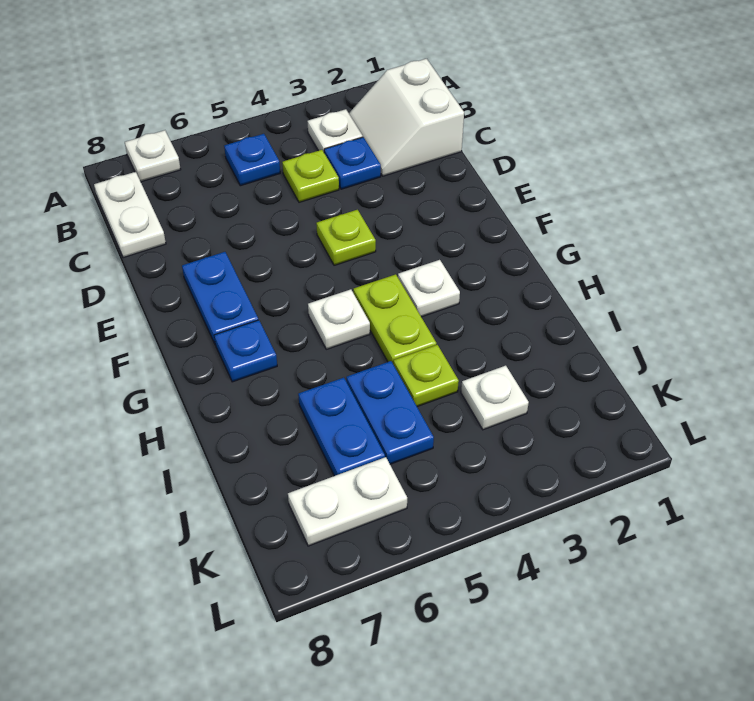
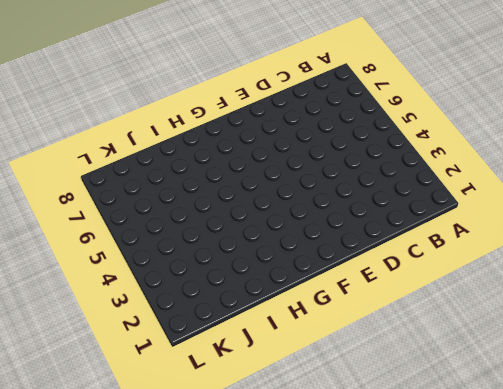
none -> white 1x1 plate [125,130,181,182]
none -> white 2x2 slope [349,59,464,176]
none -> white 1x1 plate [307,109,363,152]

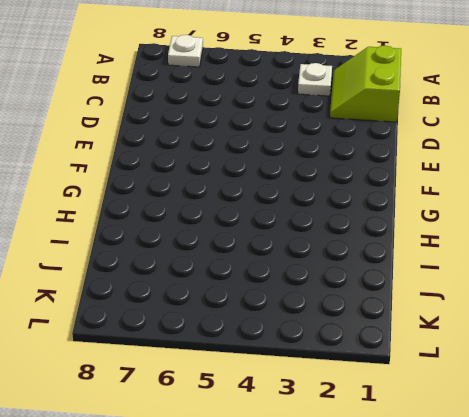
lime 2x2 slope [330,45,401,122] -> white 2x2 slope [349,59,464,176]
none -> blue 1x1 plate [224,134,280,186]
none -> white 1x2 plate [94,172,166,258]
none -> blue 1x1 plate [324,137,381,189]

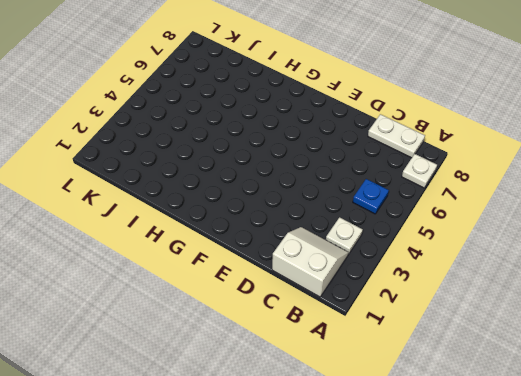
none -> blue 1x1 plate [324,137,381,189]
none -> lime 1x1 plate [282,150,339,202]
none -> lime 1x1 plate [316,210,376,265]

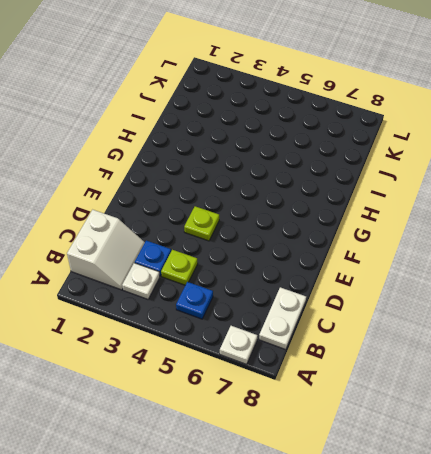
none -> blue 1x2 plate [182,252,258,345]
none -> white 1x1 plate [398,260,460,317]
none -> lime 1x2 plate [353,274,437,363]

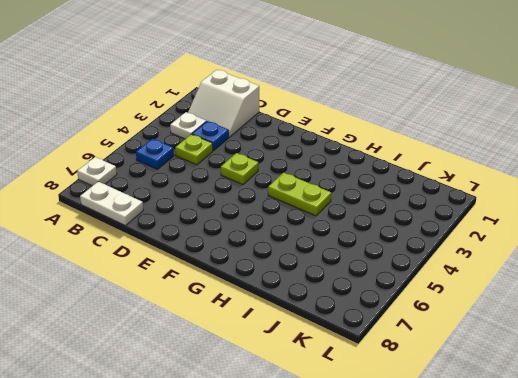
none -> blue 1x2 plate [182,252,258,345]
none -> white 1x1 plate [398,260,460,317]
none -> white 1x1 plate [308,289,370,349]

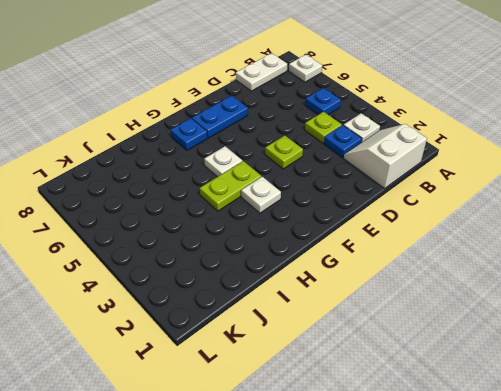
none -> lime 1x1 plate [393,345,459,407]
none -> blue 1x2 plate [346,361,434,464]
none -> blue 1x2 plate [298,378,385,476]

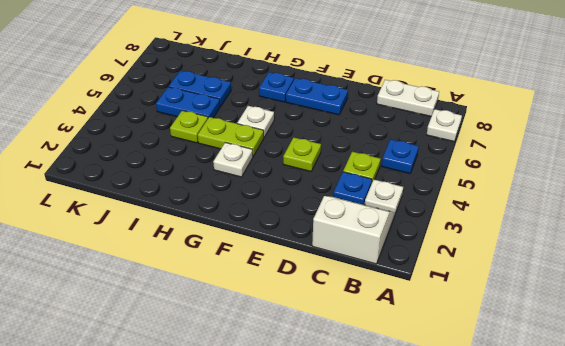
none -> white 1x1 plate [461,366,529,430]
none -> white 1x2 plate [288,457,407,546]

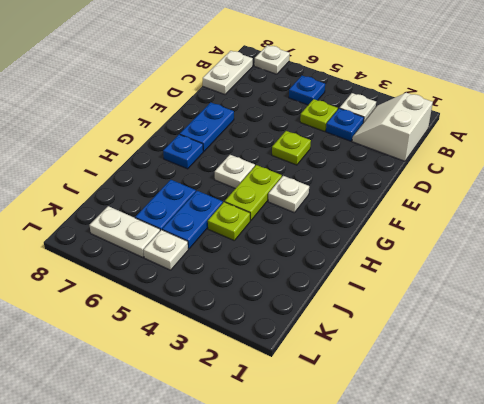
white 1x1 plate [144,230,188,270] -> white 1x1 plate moved to [461,366,529,430]

